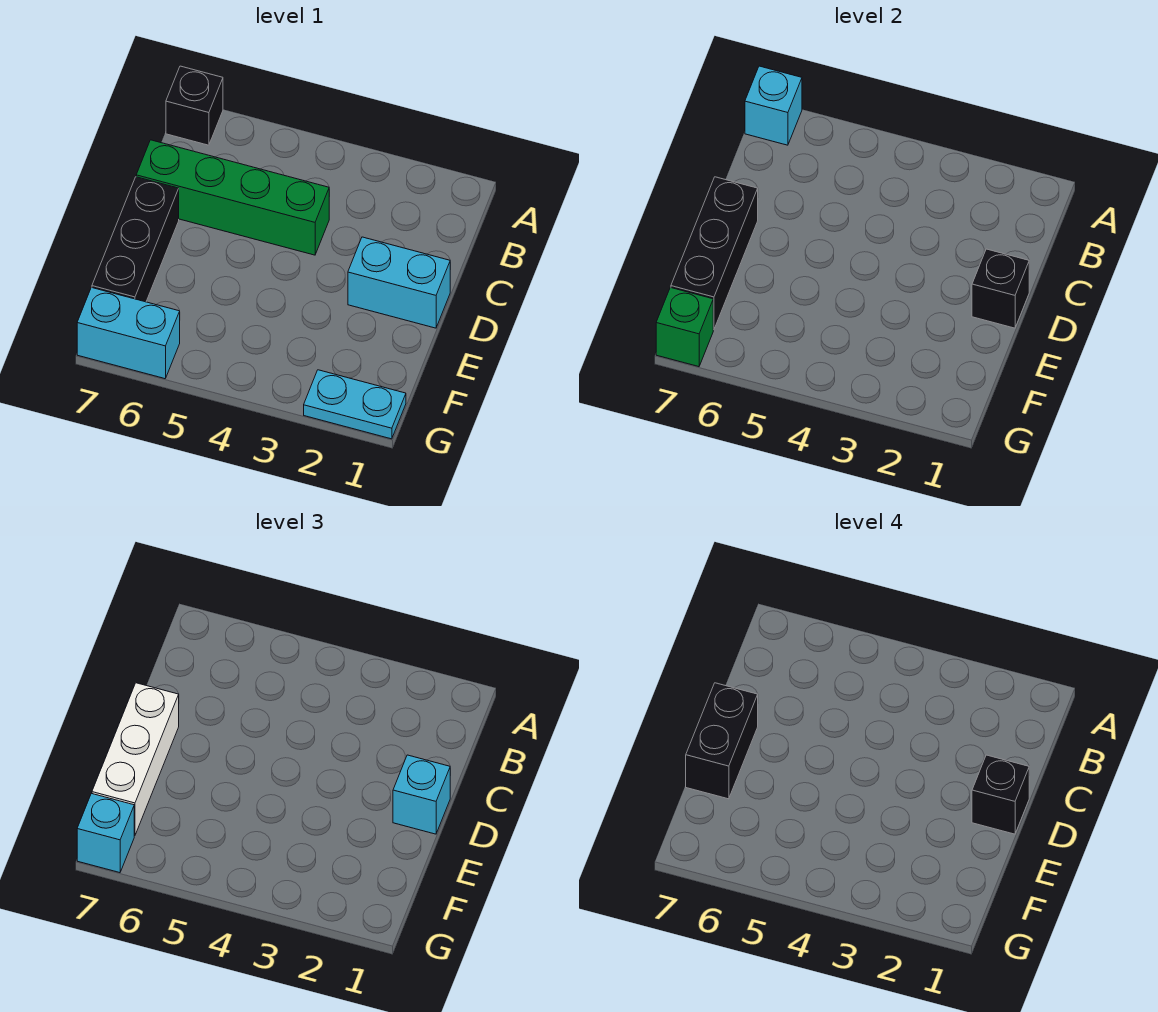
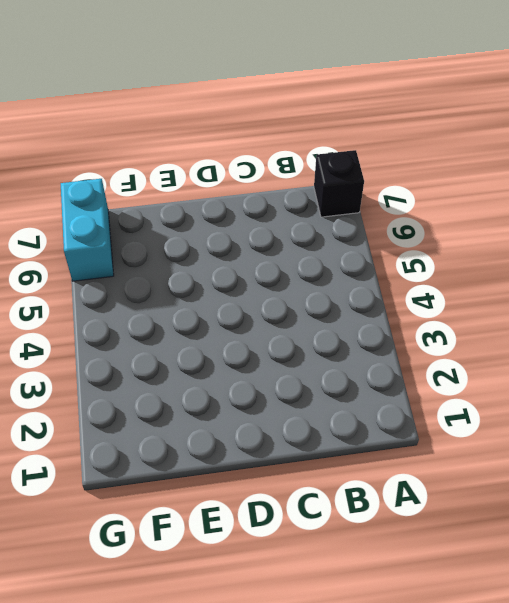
none -> green 1x4 brick [136,140,329,255]
none -> cyan 1x2 brick [348,237,450,328]
none -> black 1x3 brick [92,177,179,302]

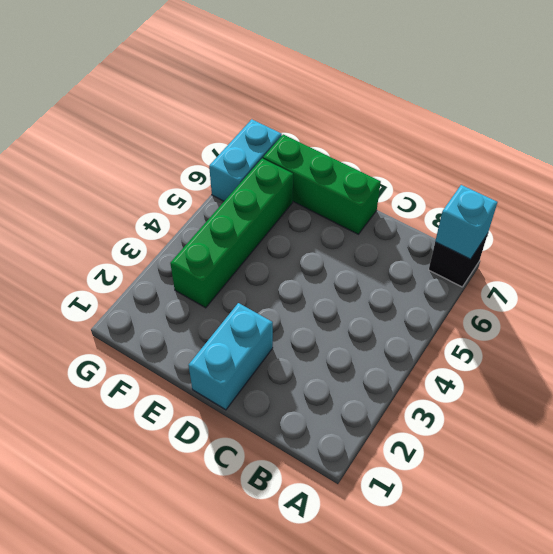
green 1x3 brick [263,134,381,234] -> black 1x3 brick [92,177,179,302]
green 1x4 brick [170,158,293,308] -> green 1x4 brick moved to [136,140,329,255]
none -> cyan 1x2 plate [304,370,406,439]
none -> black 1x1 brick [972,249,1029,328]
none -> black 1x3 brick [671,177,758,330]

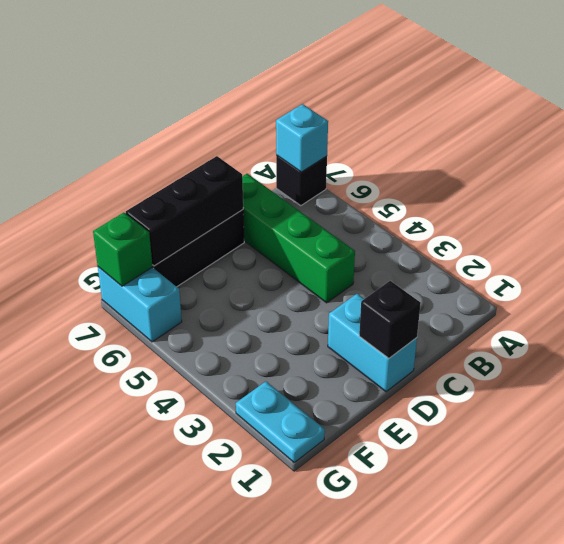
none -> cyan 1x1 brick [393,755,450,834]
none -> white 1x3 brick [92,683,179,836]
none -> cyan 1x1 brick [77,794,134,873]

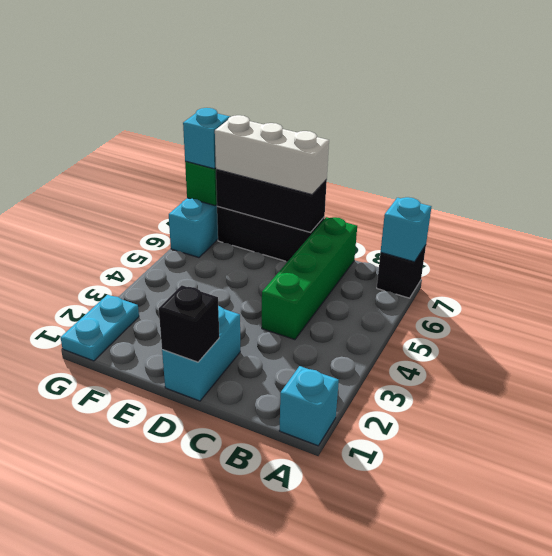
cyan 1x1 brick [279,366,339,446] -> cyan 1x1 brick moved to [393,755,450,834]
none -> black 1x1 brick [972,755,1029,834]
none -> black 1x2 brick [686,683,758,799]

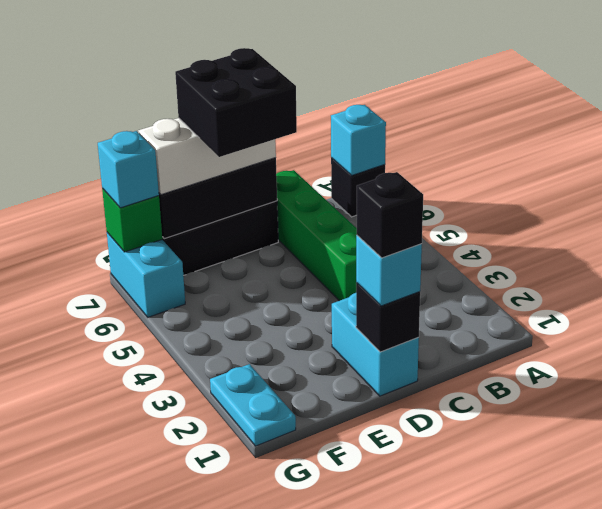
black 2x2 brick [175,48,297,157] -> black 1x2 brick [686,683,758,799]

